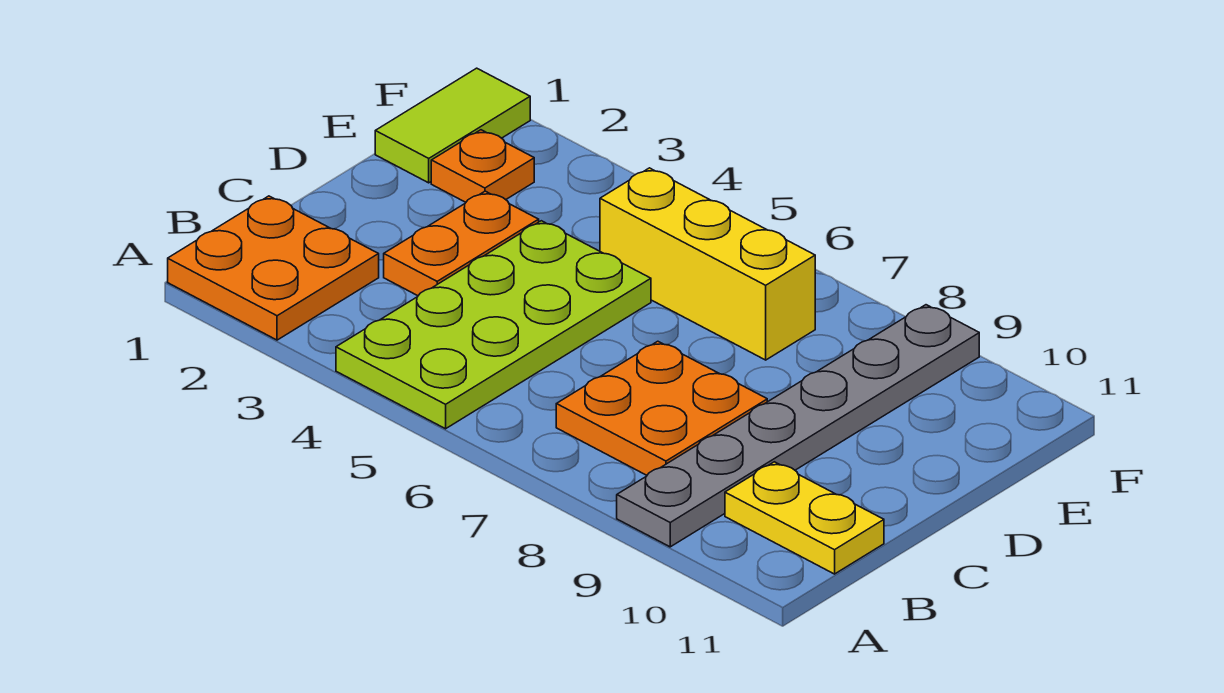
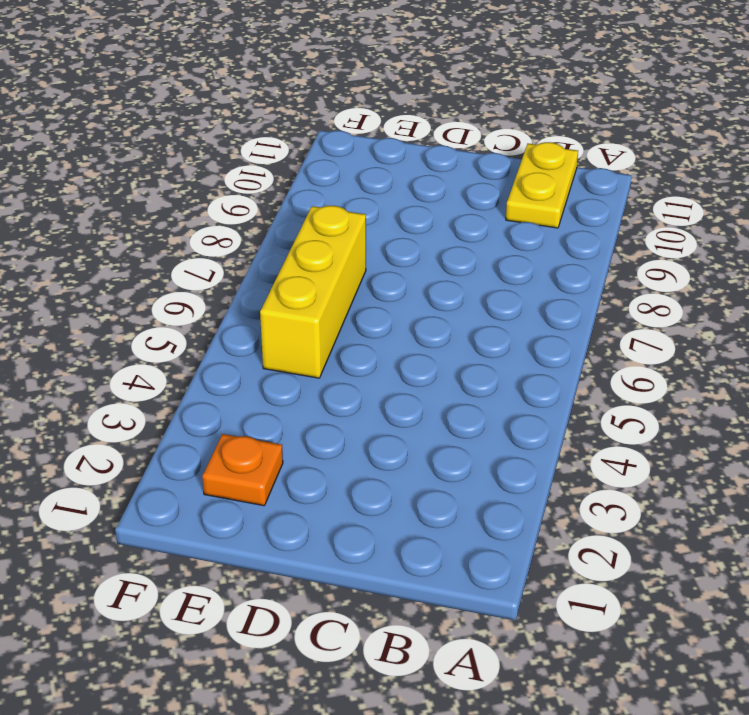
none -> orange 2x2 plate [168,196,379,340]
none -> lime 2x4 plate [336,221,651,429]

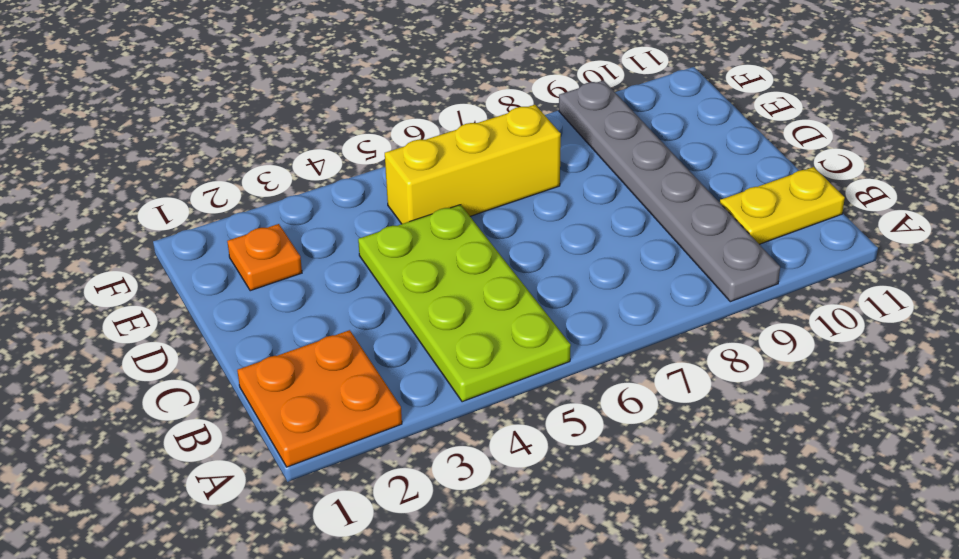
none -> orange 2x2 plate [556,341,767,475]
none -> orange 1x2 plate [384,191,539,296]

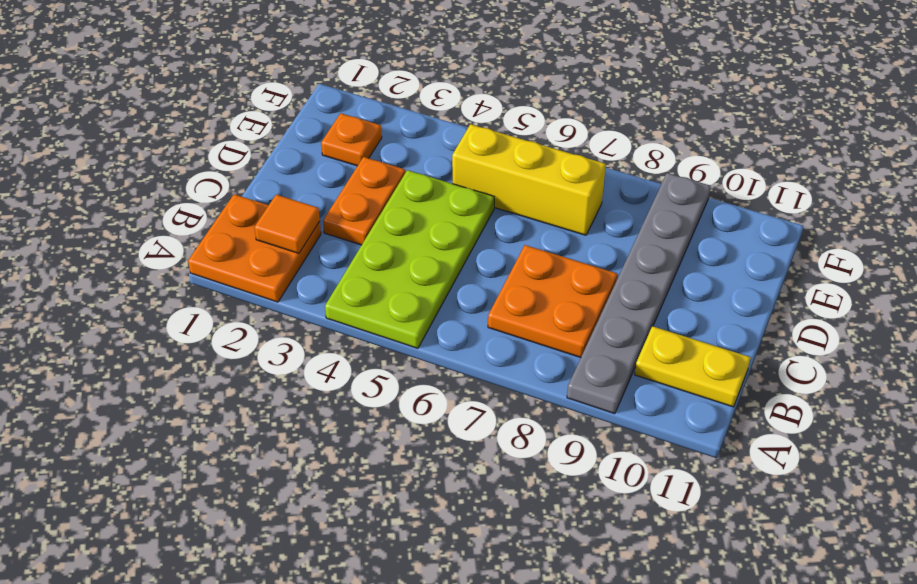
orange 1x1 tile [254,195,320,253] -> none
none -> lime 1x2 tile [375,68,530,183]

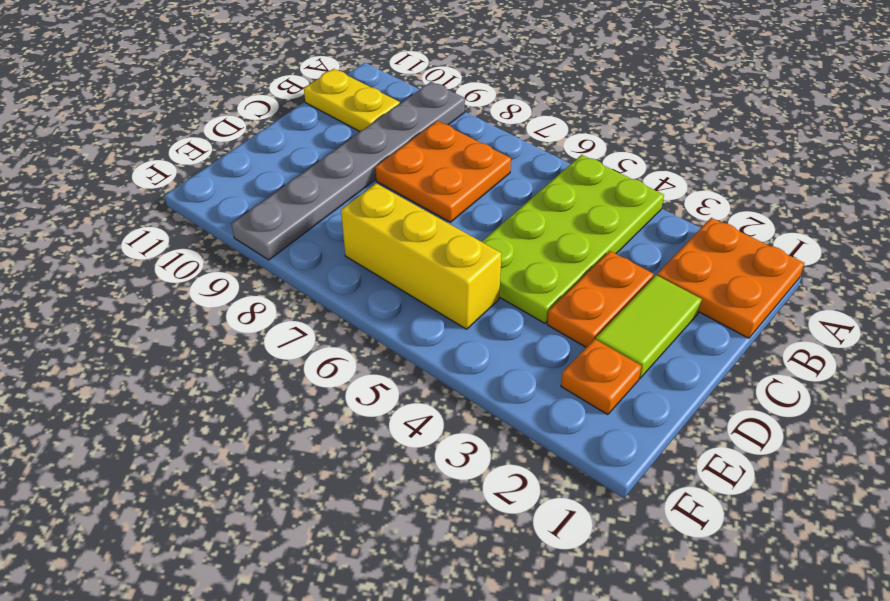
lime 1x2 tile [596,275,702,378] -> lime 1x2 tile moved to [375,68,530,183]

